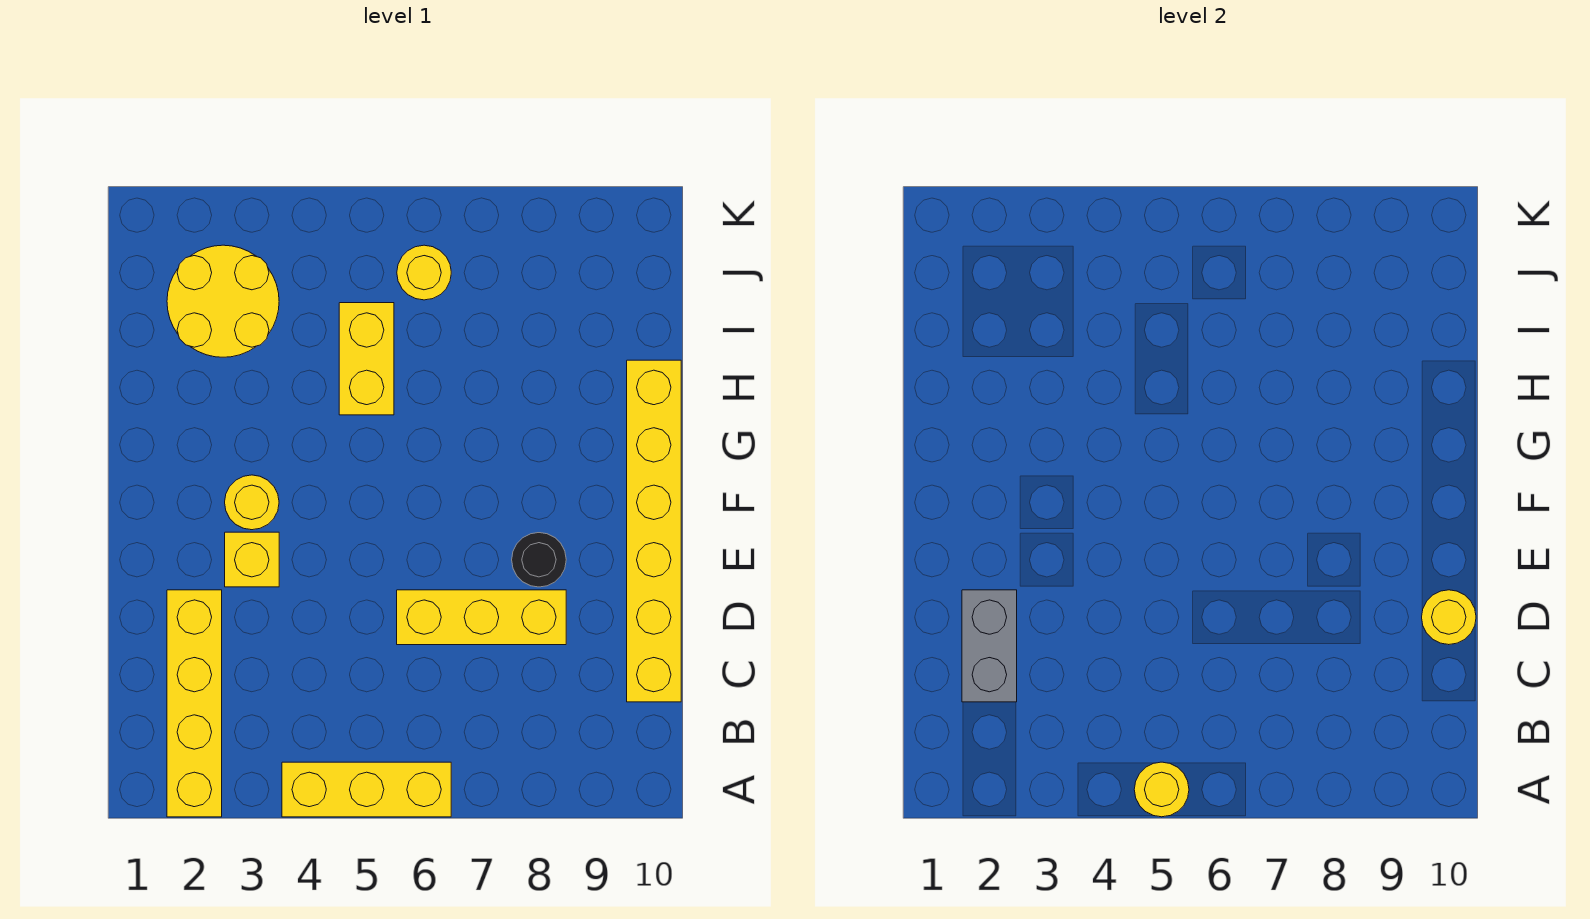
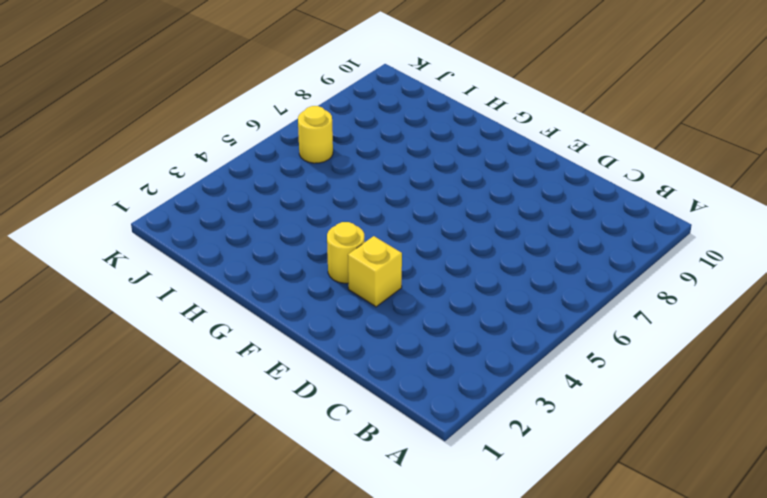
none -> yellow 1x4 brick [167,590,222,817]
none -> yellow 1x3 brick [282,762,451,817]
none -> yellow 1x6 brick [627,360,681,702]

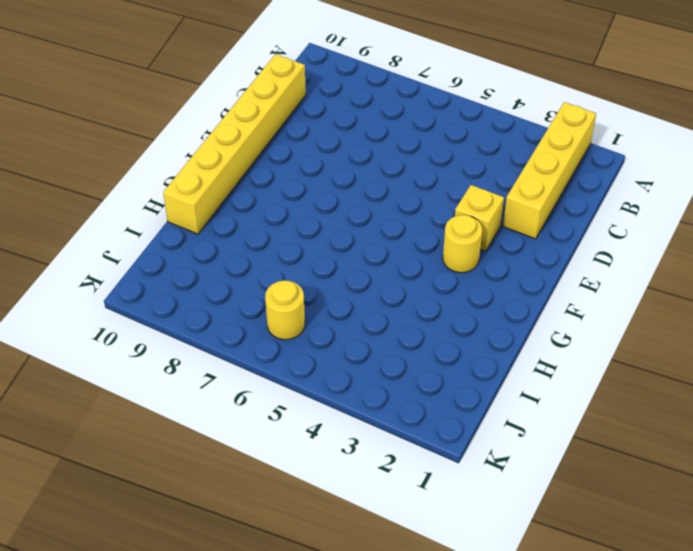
none -> yellow 1x3 brick [282,762,451,817]
none -> yellow 1x3 brick [397,590,566,645]
none -> black 1x1 round brick [512,533,566,587]

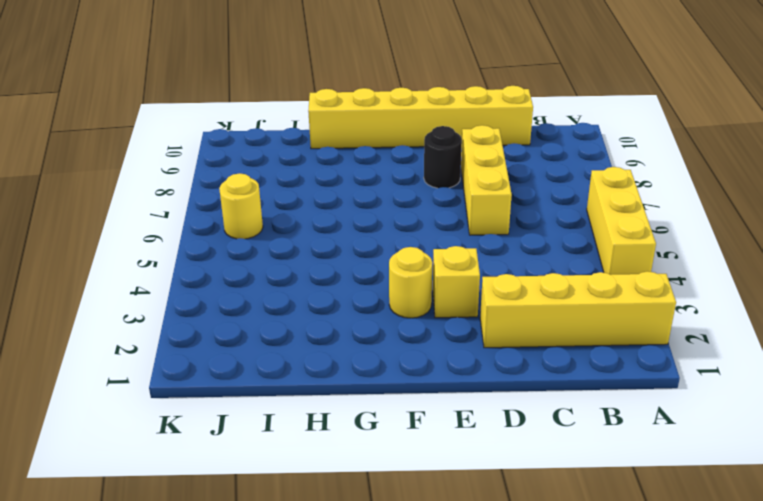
none -> yellow 1x2 brick [339,303,394,415]
none -> yellow 2x2 round brick [167,245,279,357]
none -> yellow 1x1 round brick [1134,762,1189,817]

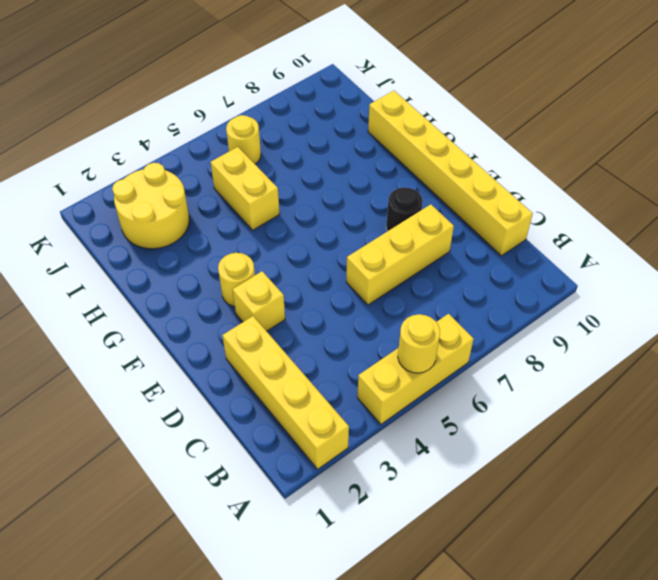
none -> grey 1x2 brick [962,590,1017,702]
none -> yellow 1x1 round brick [1422,590,1476,645]

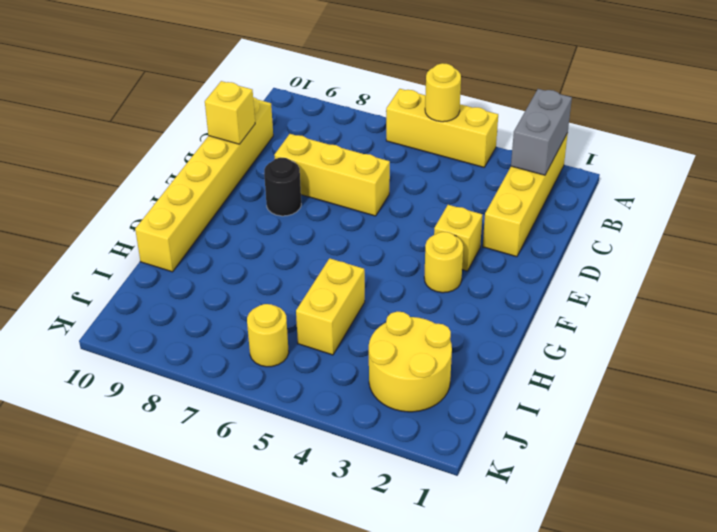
grey 1x2 brick [511,89,572,175] -> grey 1x2 brick moved to [962,590,1017,702]
yellow 1x1 brick [205,81,255,144] -> yellow 1x1 round brick [1422,590,1476,645]

